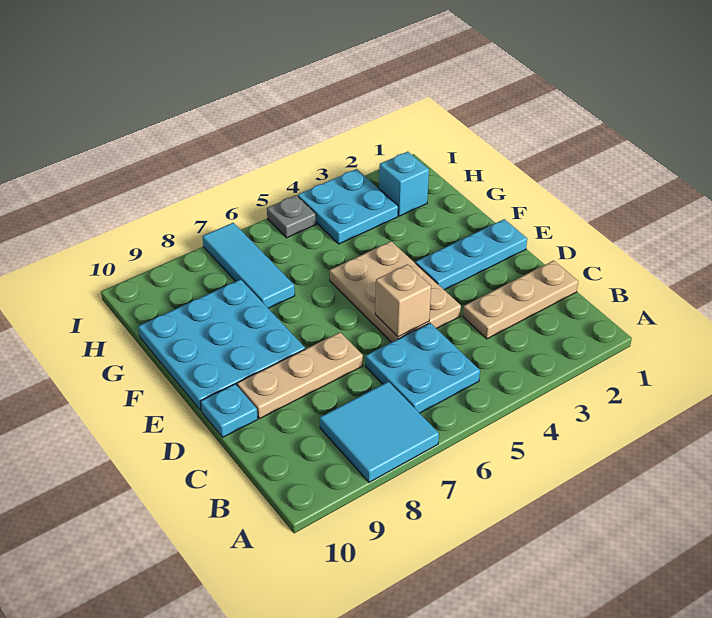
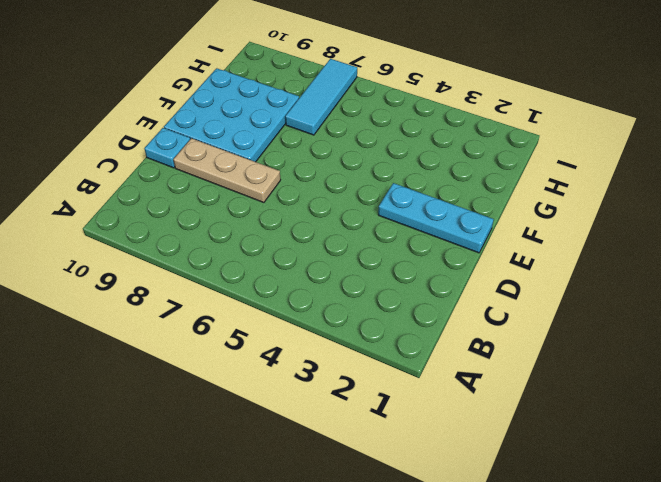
none -> cyan 2x2 tile [320,382,439,482]
none -> cyan 2x2 plate [365,323,480,413]
none -> tan 1x3 plate [463,261,578,339]

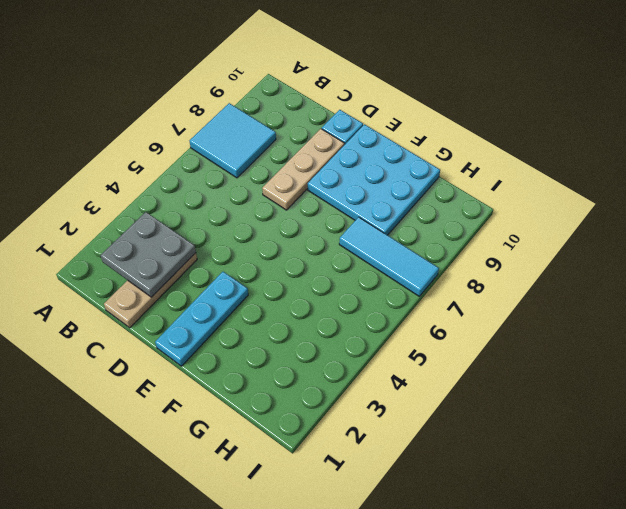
grey 2x2 plate [101,212,196,297] -> none
none -> cyan 2x2 plate [365,323,480,413]
none -> tan 2x3 plate [330,241,461,342]
none -> cyan 1x1 brick [379,152,429,216]

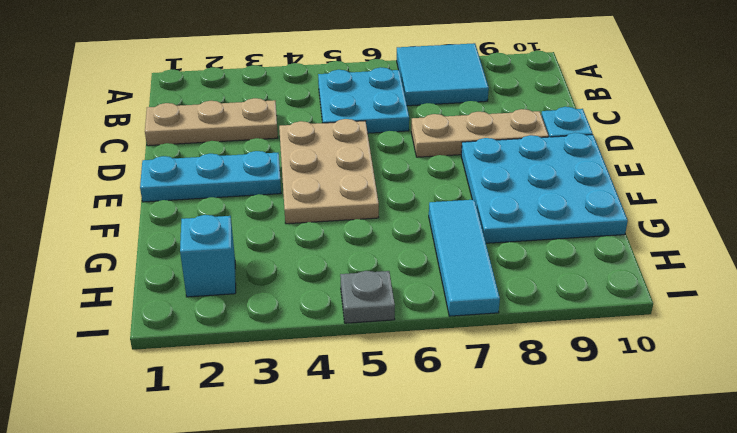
none -> cyan 2x2 plate [298,169,398,244]
none -> tan 1x1 brick [375,264,431,337]

